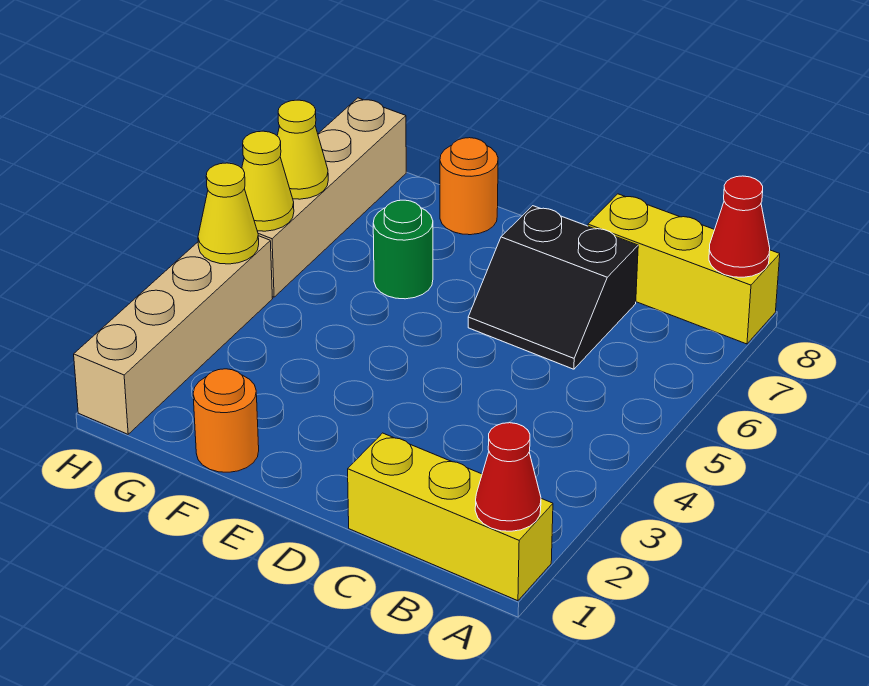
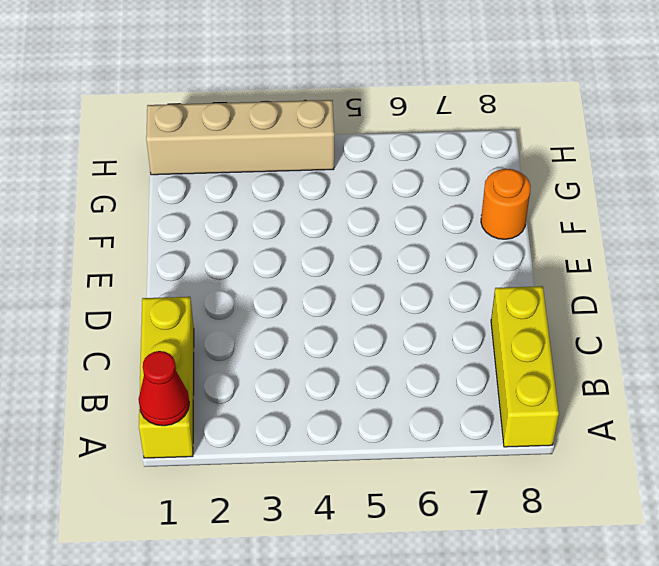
none -> black 2x2 slope [468,206,638,369]
none -> orange 1x1 round brick [193,369,259,472]
none -> green 1x1 round brick [373,200,433,299]

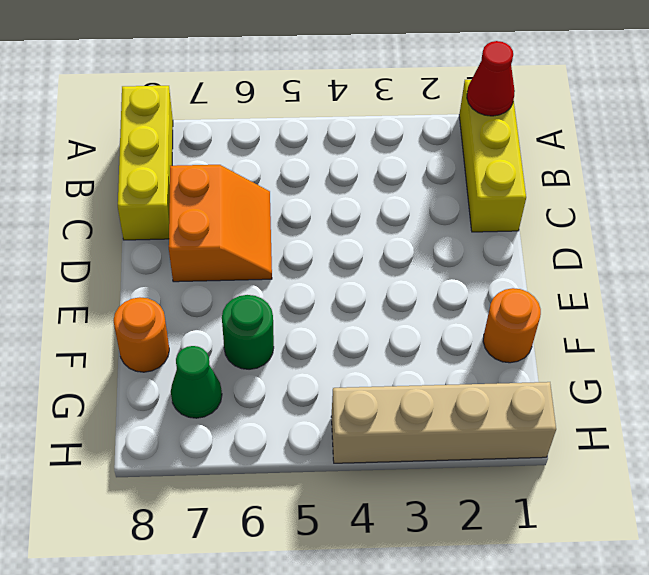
orange 2x2 slope [169,165,272,282] -> black 2x2 slope [468,206,638,369]
green 1x1 cone [171,346,222,418] -> none
none -> tan 1x4 brick [257,98,406,297]
none -> red 1x1 cone [709,176,770,277]
none -> yellow 1x1 cone [198,163,259,264]

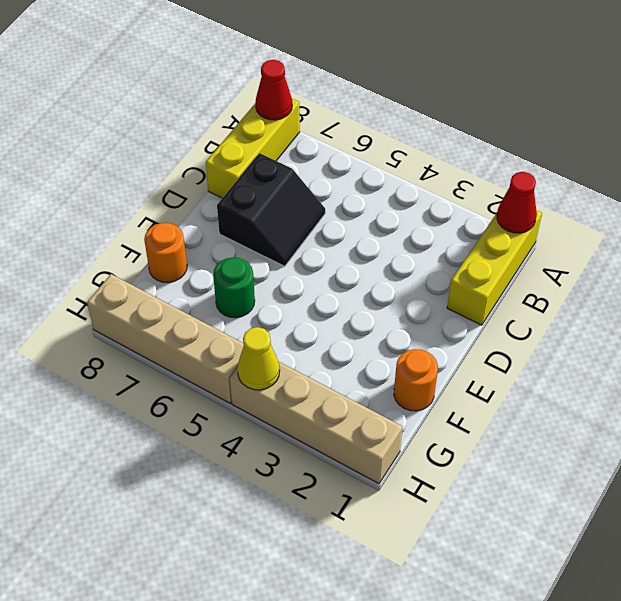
none -> yellow 1x1 cone [242,131,294,231]
none -> yellow 1x1 cone [277,100,328,199]

